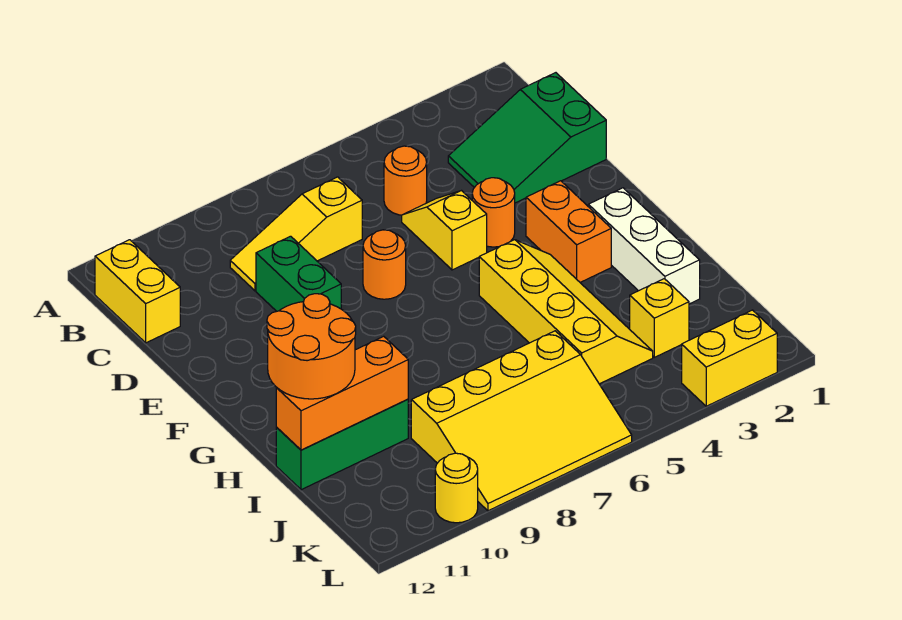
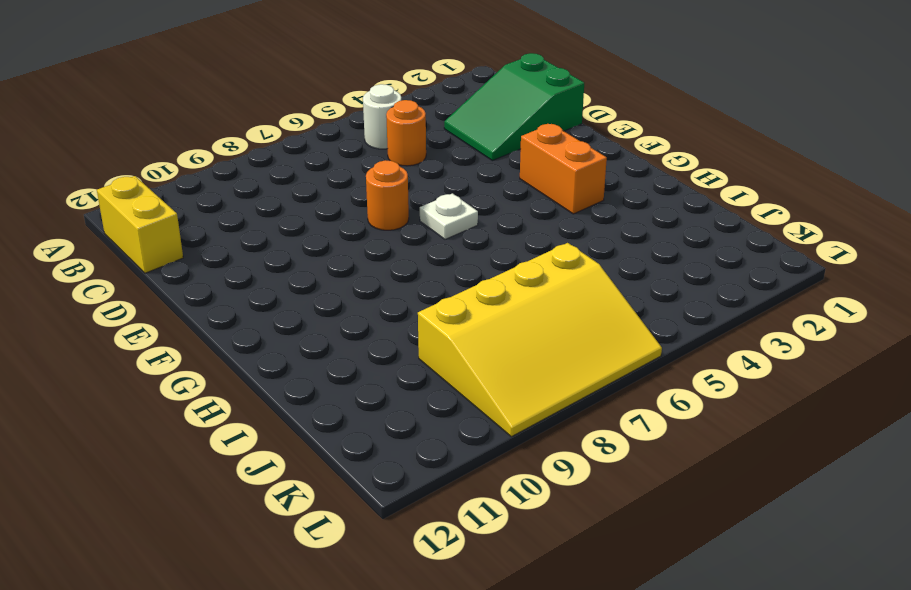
white 1x1 round brick [363,84,401,149] -> none
white 1x1 plate [420,193,478,239] -> none
none -> yellow 1x3 slope [230,177,362,291]
none -> yellow 1x2 slope [402,191,487,270]
none -> green 1x2 brick [256,236,341,311]

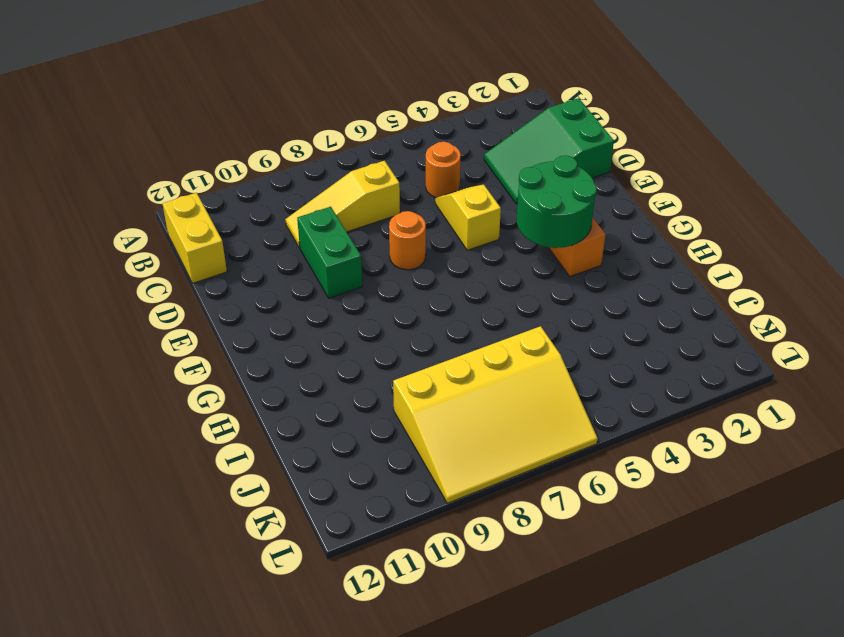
green 2x2 round brick [516,155,597,248] -> none
none -> orange 1x1 round brick [472,178,515,247]
none -> white 1x3 brick [588,188,700,304]
none -> yellow 2x4 slope [479,240,653,384]

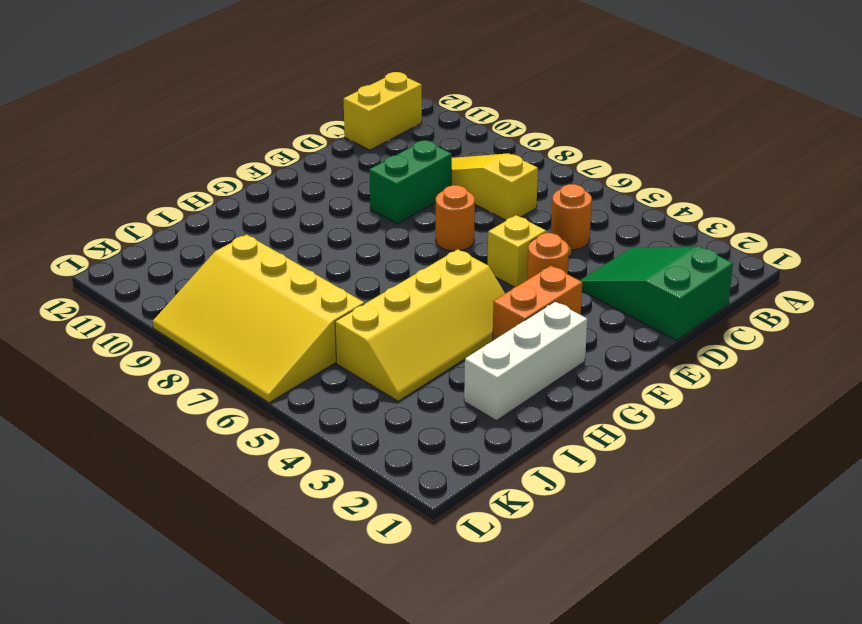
none -> green 1x3 brick [276,399,408,490]
none -> yellow 1x1 brick [630,279,689,357]
none -> yellow 1x2 brick [682,310,777,406]

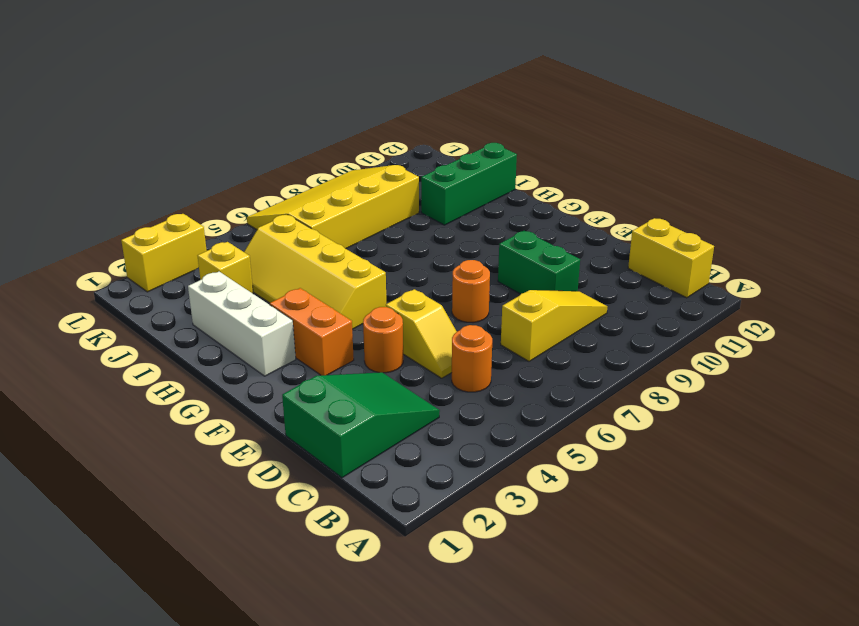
none -> yellow 1x1 round brick [435,453,478,523]
none -> orange 1x3 brick [276,336,408,450]
none -> orange 2x2 round brick [267,294,356,399]

